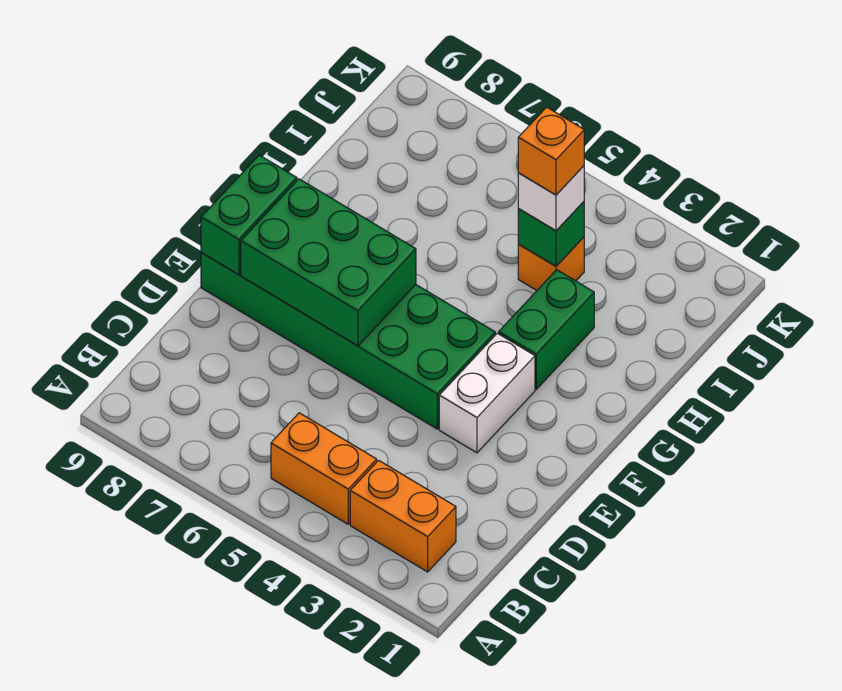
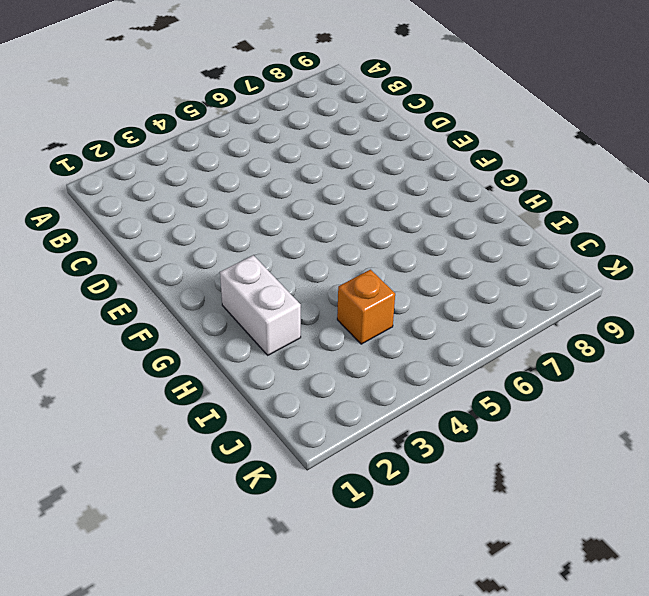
white 1x2 brick [220,255,301,355] -> white 1x2 brick moved to [439,333,535,453]
none -> orange 1x2 brick [350,460,456,572]
none -> orange 1x2 brick [271,413,377,524]

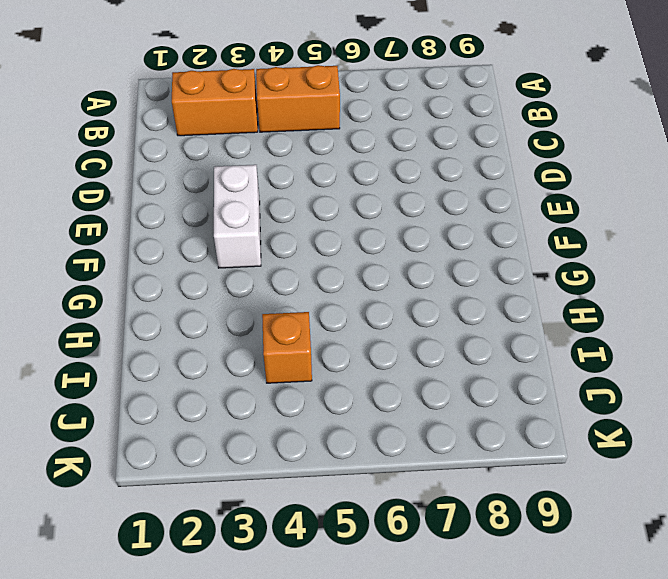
none -> green 2x6 brick [201,253,495,429]
none -> green 1x2 brick [499,270,594,389]

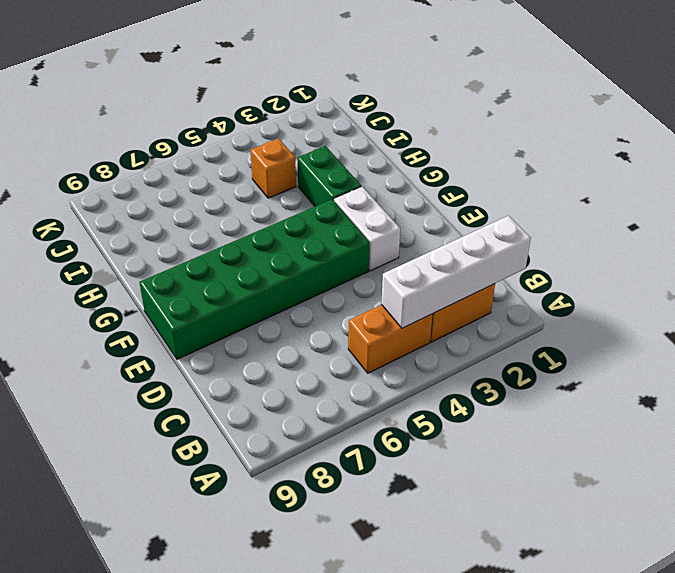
white 1x4 brick [381,216,531,328] -> none
none -> green 2x3 brick [241,179,416,346]
none -> green 1x2 brick [201,155,297,275]

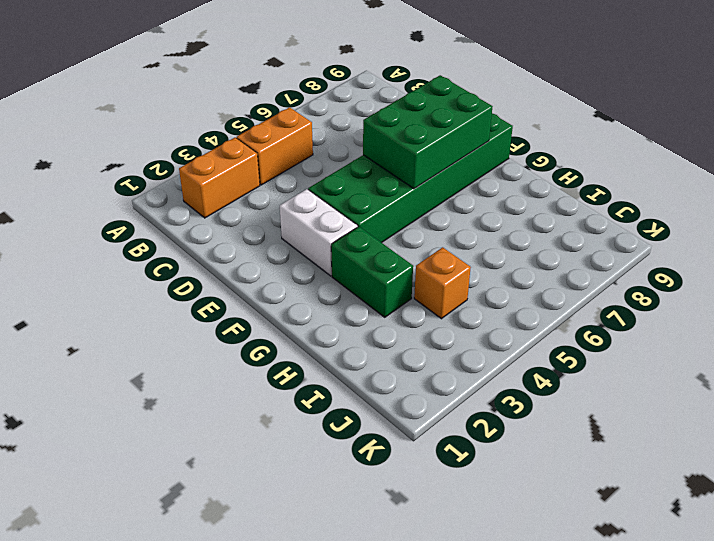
none -> green 1x2 brick [201,155,297,275]
none -> green 1x1 brick [518,202,584,266]

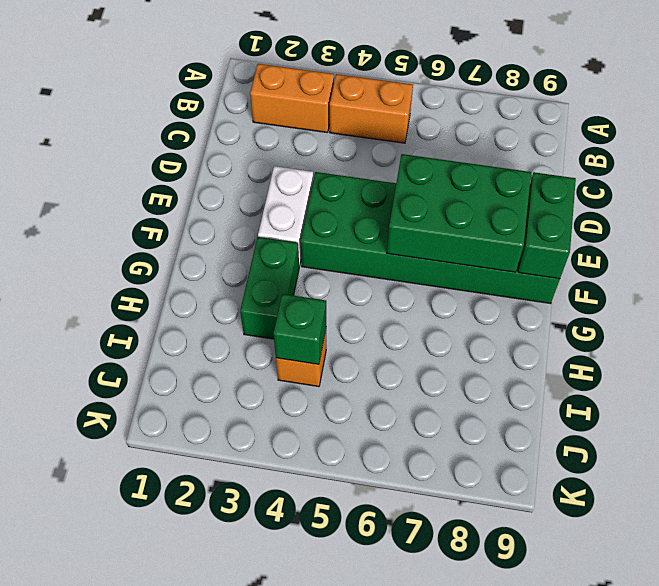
none -> white 1x1 brick [518,166,584,231]
none -> orange 1x1 brick [518,107,584,195]

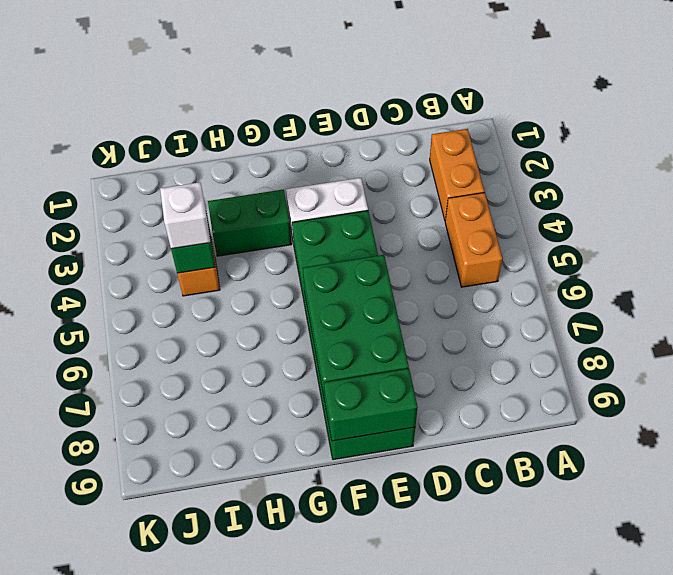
none -> orange 1x1 brick [518,107,584,195]

